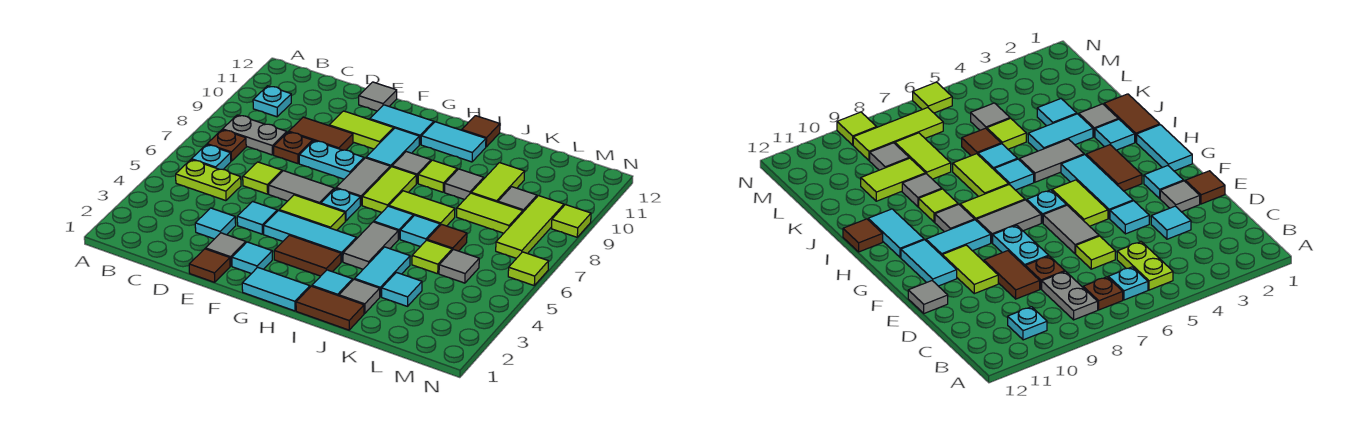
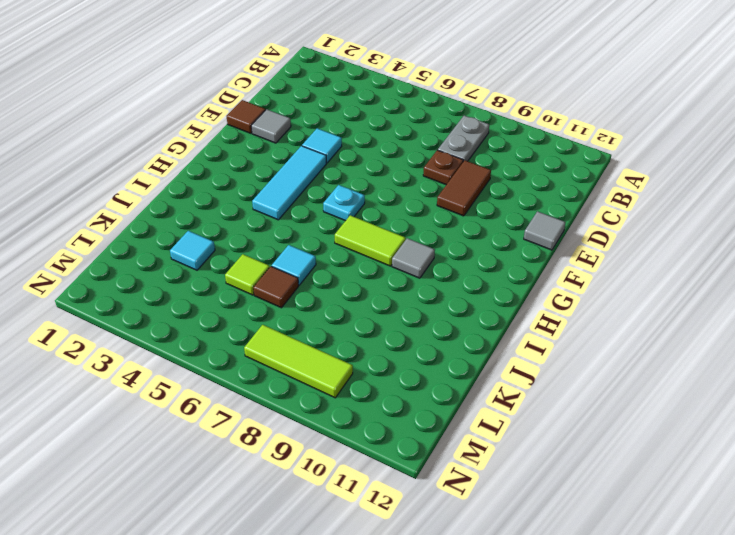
none -> lime 1x2 plate [176,160,241,201]
none -> cyan 1x1 plate [191,145,231,169]
none -> brown 1x1 plate [207,130,246,161]
none -> cyan 1x1 plate [253,86,291,117]

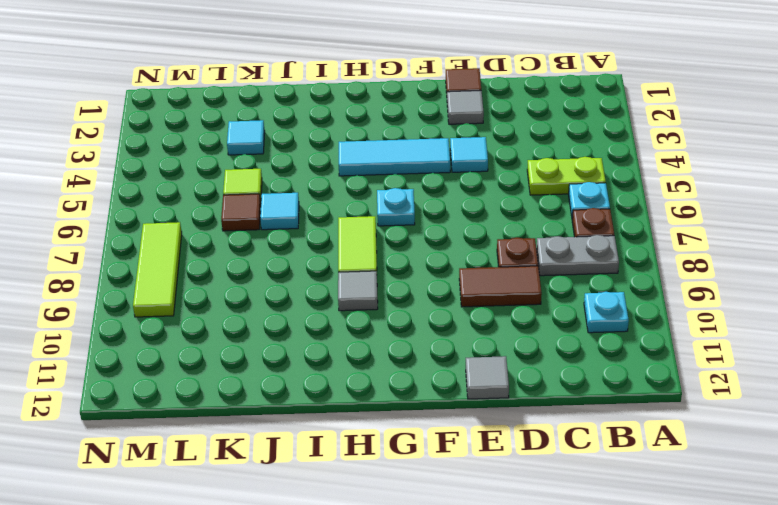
none -> cyan 1x1 tile [195,208,236,239]
none -> lime 1x1 tile [243,162,282,194]
none -> grey 1x2 tile [269,171,334,204]
none -> cyan 1x2 plate [299,141,364,179]

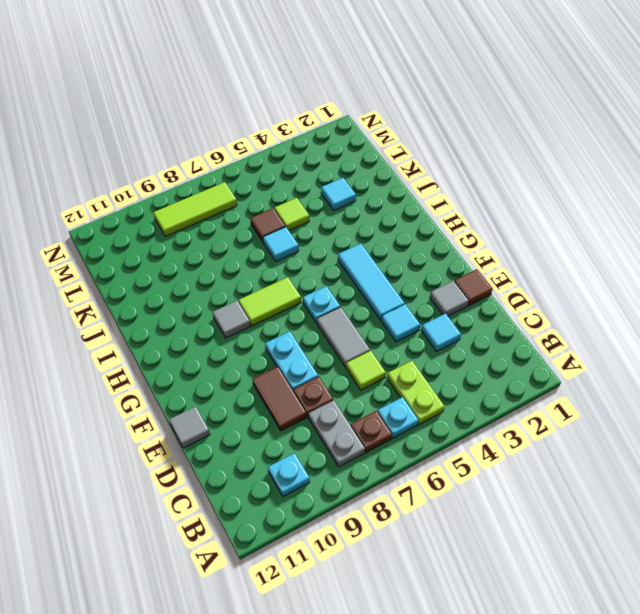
none -> lime 1x2 tile [329,111,394,149]
none -> cyan 1x1 tile [232,242,272,274]
none -> lime 1x2 tile [279,195,345,230]
none -> cyan 1x2 tile [370,105,434,145]

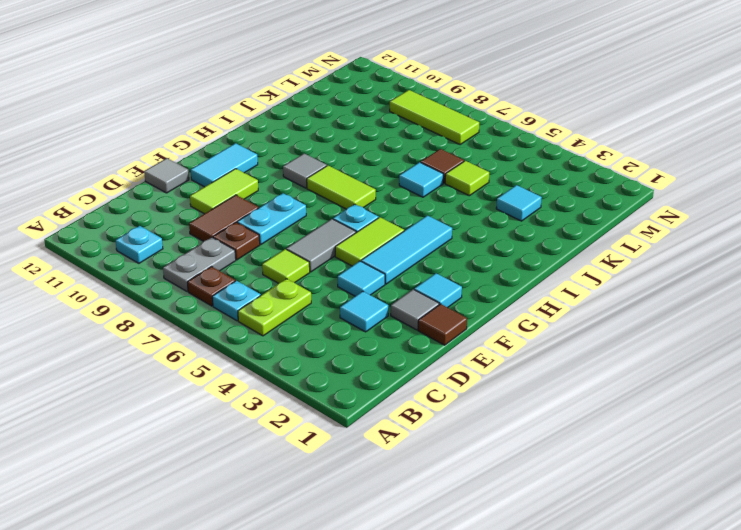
none -> cyan 1x2 tile [242,267,310,311]
none -> brown 1x2 tile [274,235,341,276]
none -> grey 1x2 tile [336,158,390,205]
none -> cyan 1x2 tile [366,128,419,168]

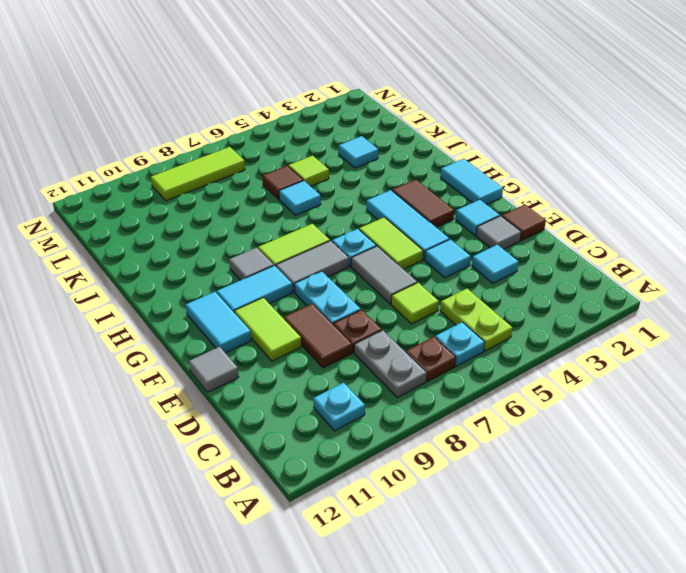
none -> cyan 1x2 tile [421,122,486,162]
none -> brown 1x2 tile [296,286,364,330]
none -> cyan 1x1 tile [312,270,353,296]
none -> grey 1x2 tile [343,222,398,269]

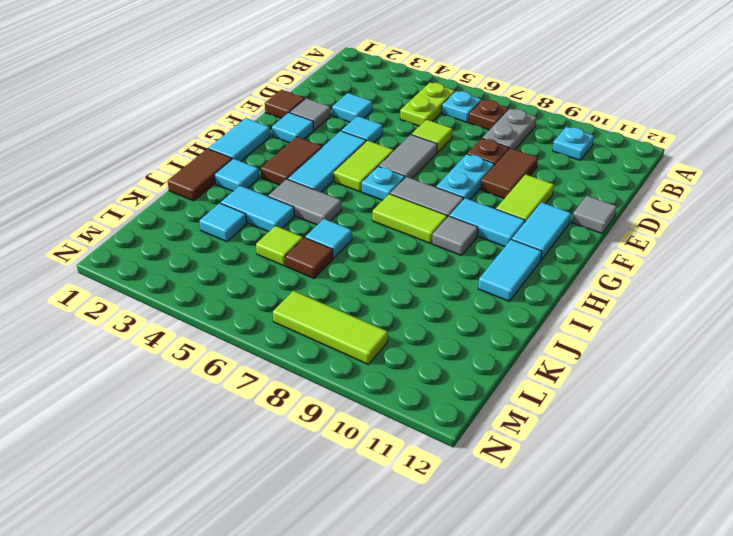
none -> cyan 1x1 tile [374,206,413,239]
none -> lime 1x2 tile [389,191,455,226]
none -> lime 1x1 tile [418,160,457,192]
none -> brown 1x1 tile [462,116,500,147]

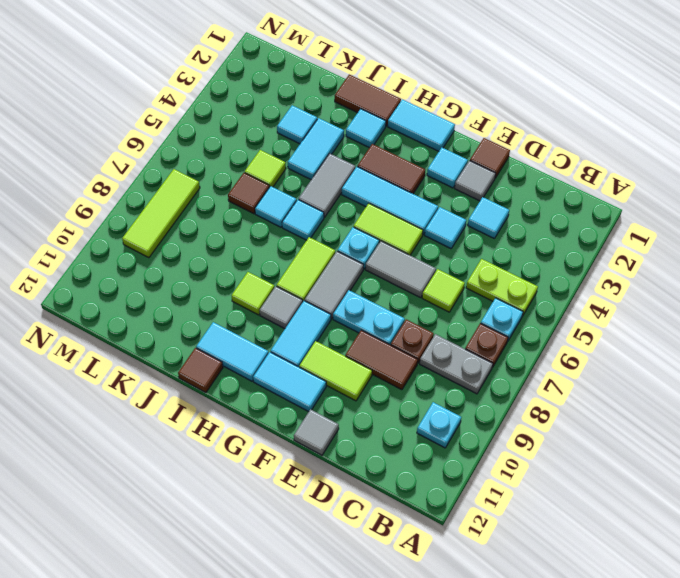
none -> lime 1x2 tile [389,191,455,226]
none -> grey 1x1 tile [339,279,380,313]
none -> grey 1x1 tile [445,169,484,200]
none -> lime 1x2 tile [457,193,523,233]

